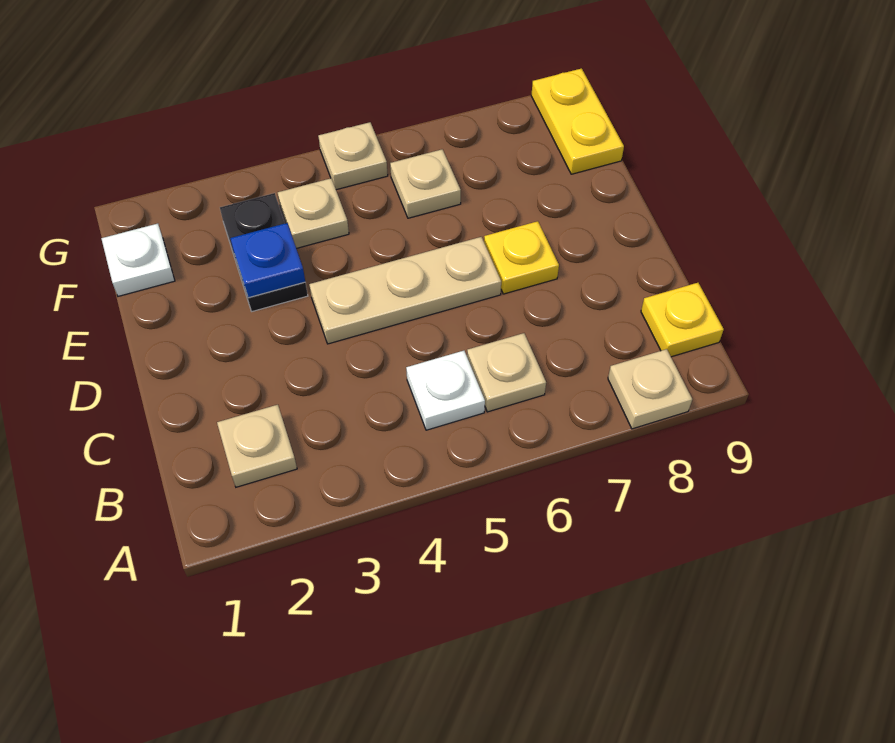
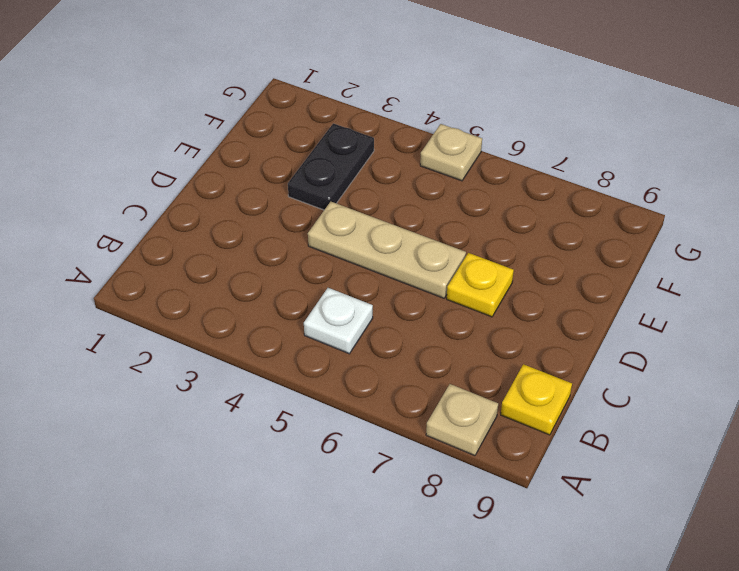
none -> tan 1x1 plate [217,405,297,487]
none -> tan 1x1 plate [467,333,546,412]
none -> white 1x1 plate [101,224,175,296]

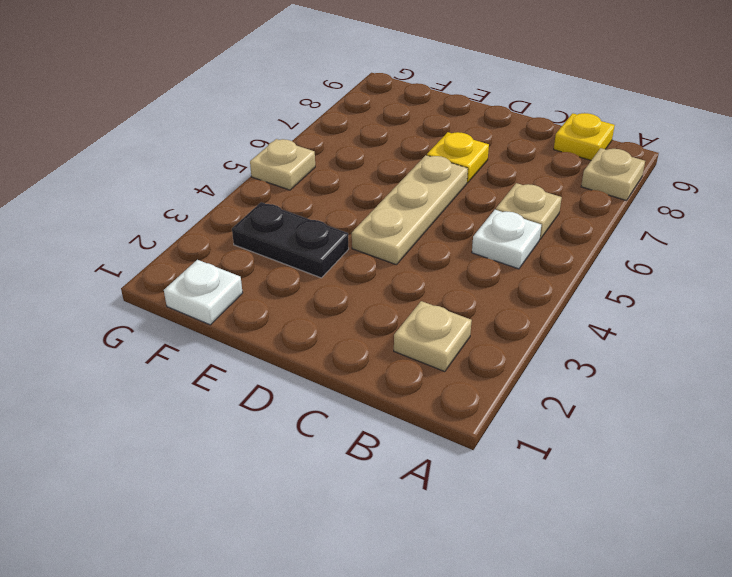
none -> tan 1x1 plate [278,178,349,248]
none -> tan 1x1 plate [390,149,461,218]
none -> yellow 1x2 plate [531,68,624,174]

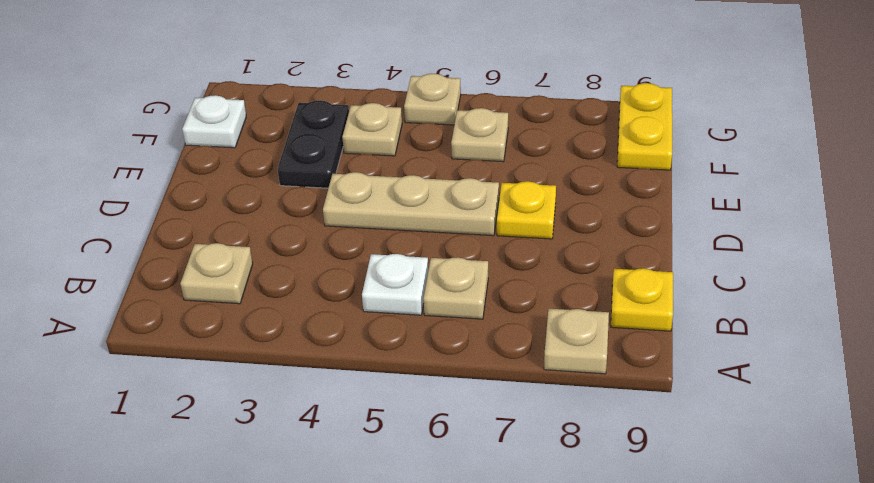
none -> blue 1x1 plate [230,223,305,298]

